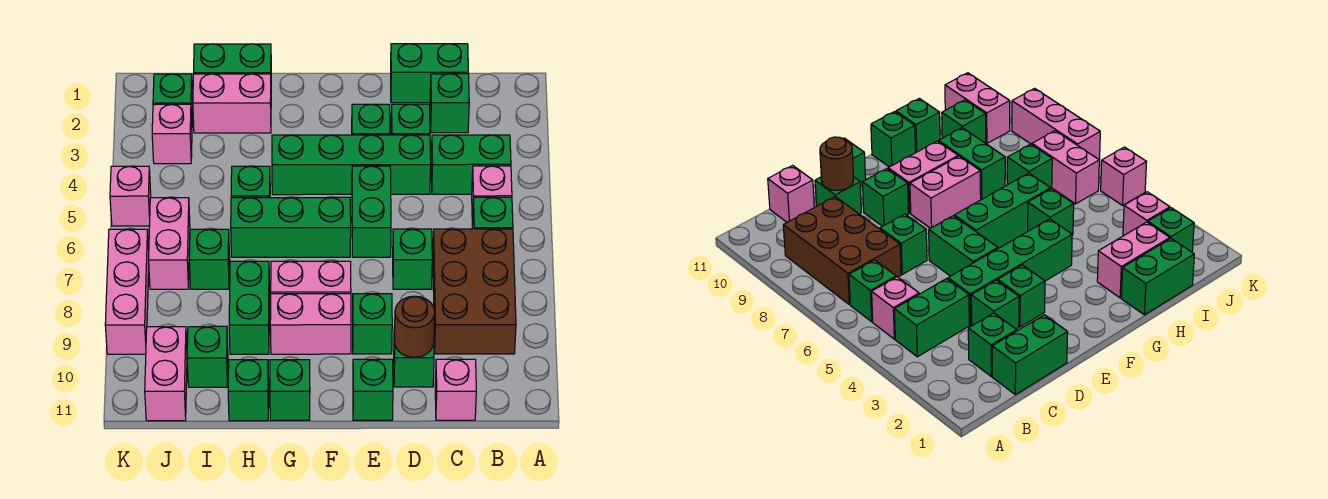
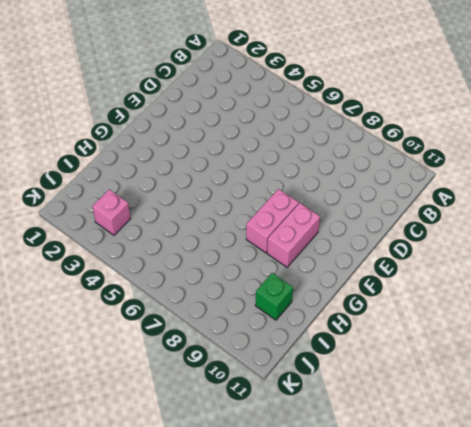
none -> green 1x2 brick [431,135,511,194]
none -> pink 1x1 brick [472,166,512,225]
none -> green 1x1 brick [472,197,513,229]
none -> brown 2x3 brick [433,229,516,354]

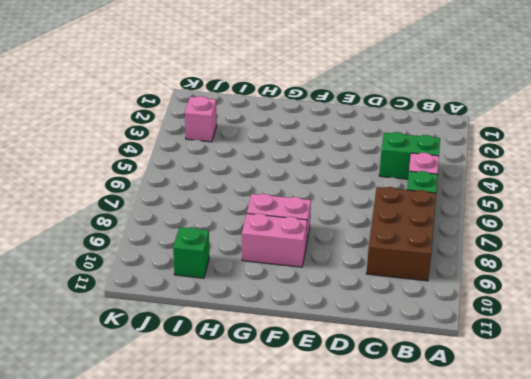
none -> green 1x2 brick [391,44,468,103]
none -> green 1x1 brick [430,74,469,133]
none -> pink 1x1 brick [435,359,476,420]
none -> green 1x1 brick [391,104,430,135]

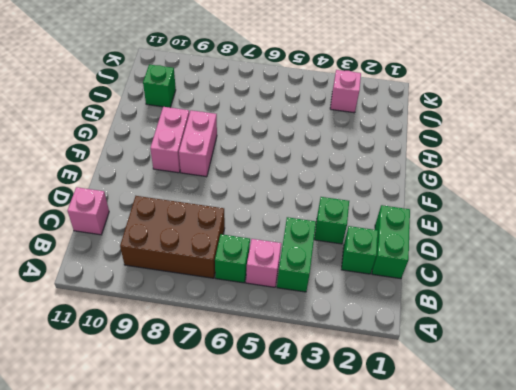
none -> green 1x4 brick [272,135,431,195]
none -> green 1x1 brick [393,229,432,289]
none -> green 1x1 brick [394,327,434,387]
none -> green 1x1 brick [352,104,390,135]

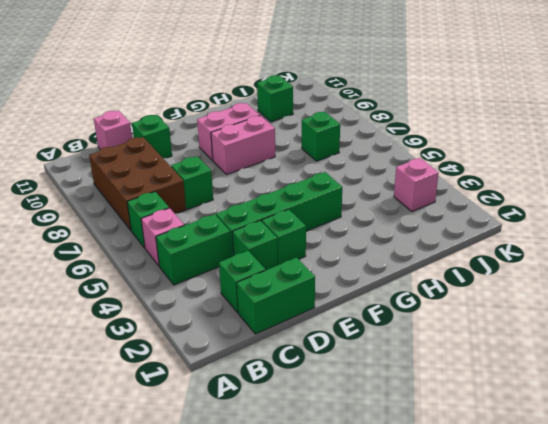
none -> green 1x2 brick [352,166,391,257]
none -> green 1x1 brick [353,294,392,354]
none -> green 1x1 brick [353,359,393,420]
none -> green 1x3 brick [231,197,351,257]

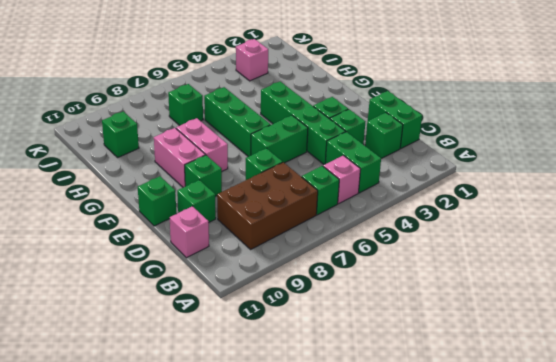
none -> green 1x1 brick [270,360,310,421]
none -> green 1x2 brick [194,44,271,74]
none -> pink 1x2 brick [193,74,271,133]
none -> green 1x1 brick [231,166,270,198]

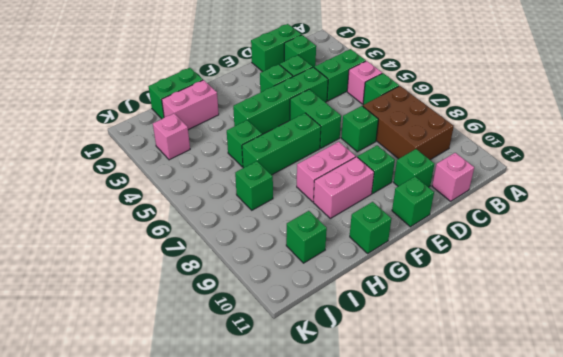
none -> green 1x2 brick [229,261,270,354]
none -> green 1x1 brick [228,360,269,421]
none -> green 1x1 brick [153,74,193,120]
none -> pink 1x2 brick [149,198,190,289]

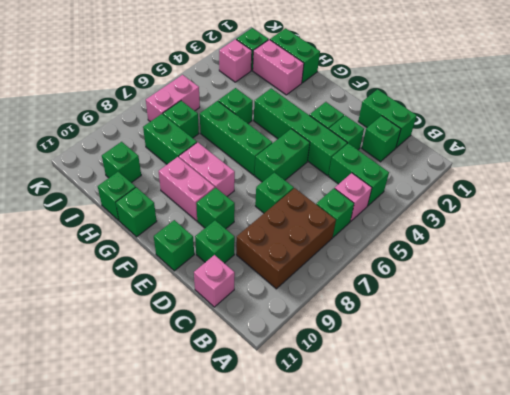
green 1x2 brick [143,114,197,164] -> green 1x2 brick turned to [229,261,270,354]
none -> pink 1x2 brick [145,327,187,421]
none -> pink 1x1 brick [110,166,151,226]
none -> pink 1x3 brick [105,229,149,354]
none -> brown 1x1 round brick [394,296,435,357]

